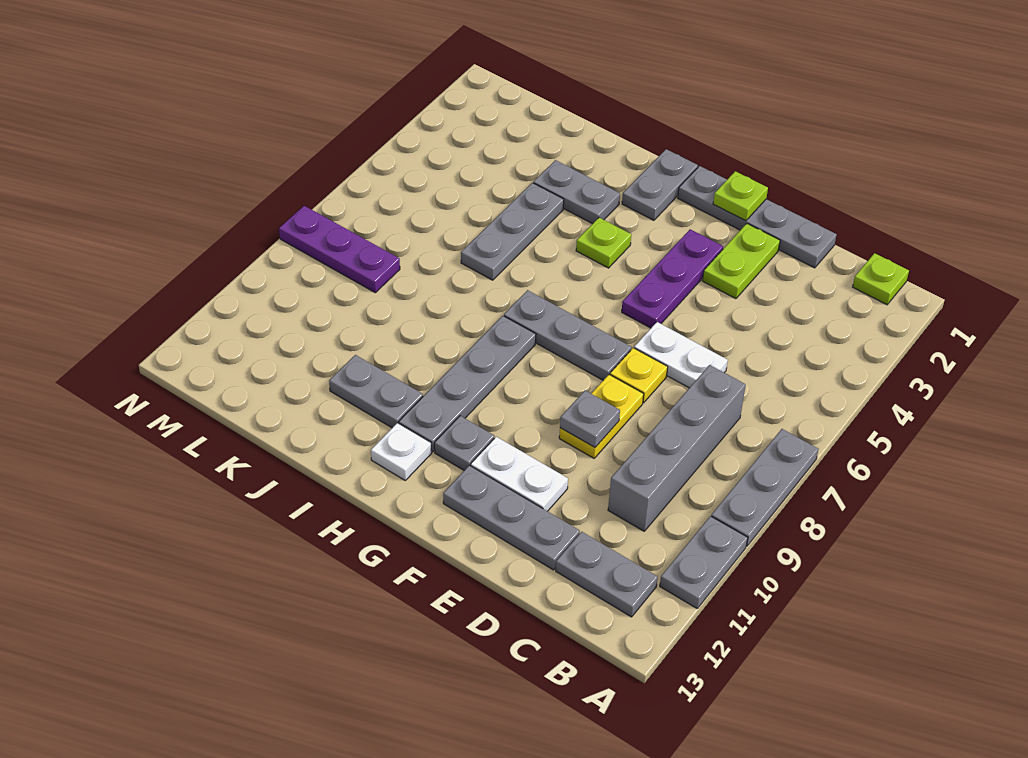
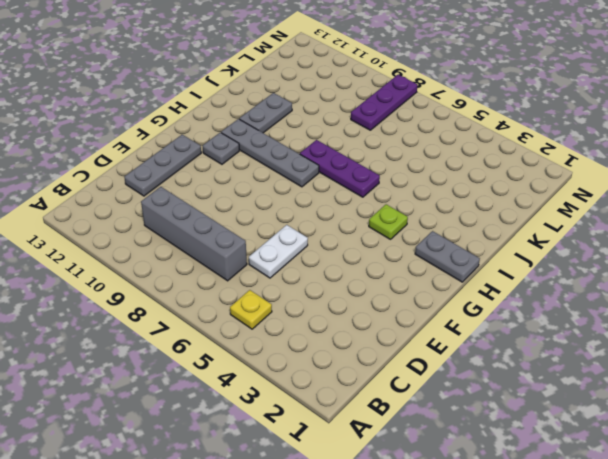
yellow 1x1 plate [230,290,272,329] -> yellow 1x1 plate moved to [610,348,668,403]
purple 1x3 plate [300,140,380,197] -> purple 1x3 plate moved to [622,229,723,328]
none -> grey 1x3 plate [711,429,819,546]
none -> grey 1x2 plate [660,516,748,608]
none -> lime 1x1 plate [853,253,909,305]

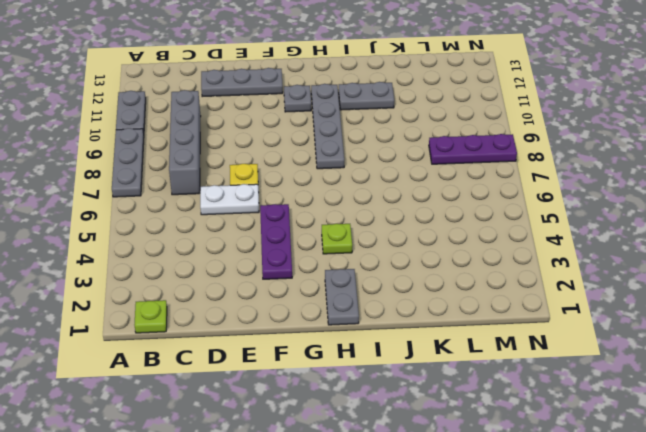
none -> grey 1x2 plate [556,532,658,617]
none -> grey 1x4 plate [678,166,837,268]
none -> lime 1x2 plate [702,223,780,299]

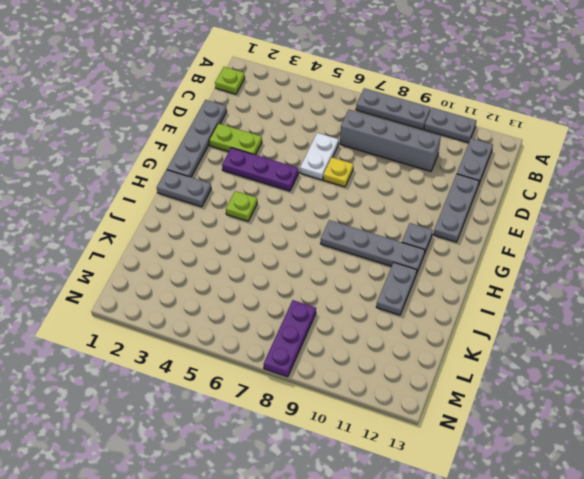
none -> yellow 1x2 plate [559,375,644,458]
none -> white 1x2 plate [471,437,568,511]
none -> grey 1x3 plate [504,290,631,380]

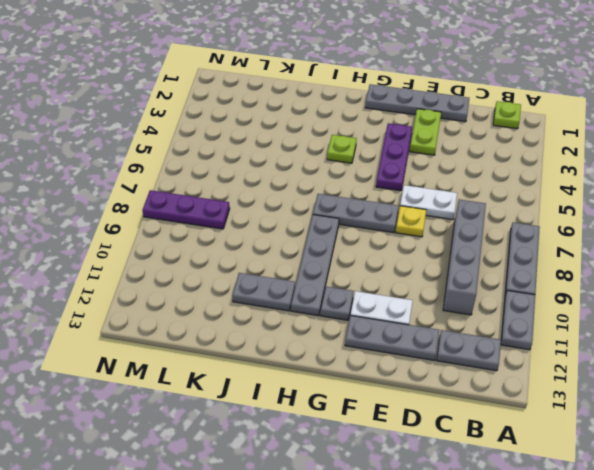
none -> yellow 1x2 plate [559,375,644,458]
none -> grey 1x2 plate [622,149,698,220]
none -> white 1x1 plate [371,423,432,480]

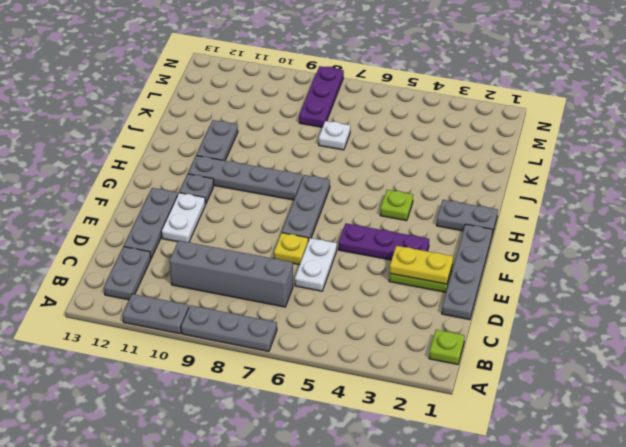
yellow 1x2 plate [390,246,453,284] -> yellow 1x2 plate moved to [559,375,644,458]
white 1x1 plate [319,121,350,150] -> white 1x1 plate moved to [371,423,432,480]
none -> grey 1x2 plate [533,160,620,224]
none -> grey 1x3 plate [461,183,564,280]
none -> grey 1x1 plate [560,390,620,447]

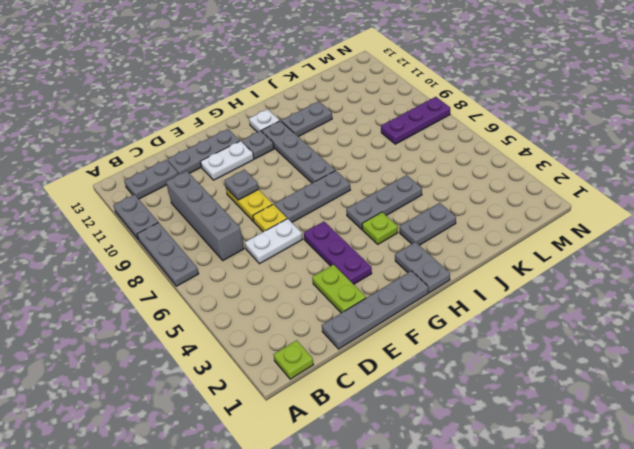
grey 1x3 plate [346,175,422,229] -> grey 1x3 plate turned to [461,183,564,280]
none -> lime 1x1 plate [713,171,768,221]

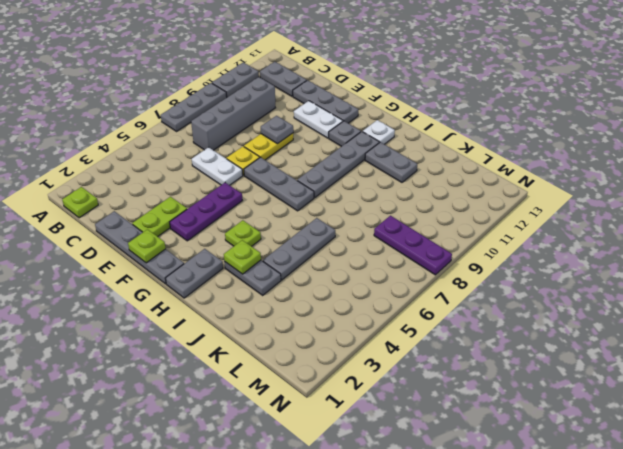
lime 1x1 plate [224,240,261,274] -> none

